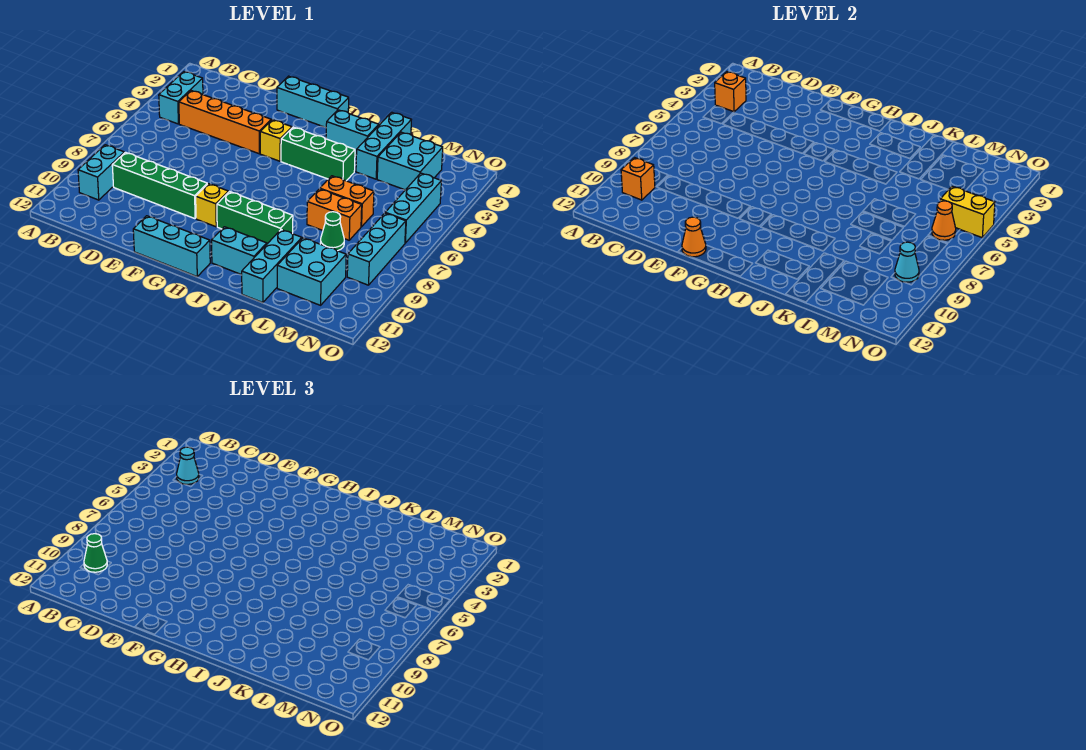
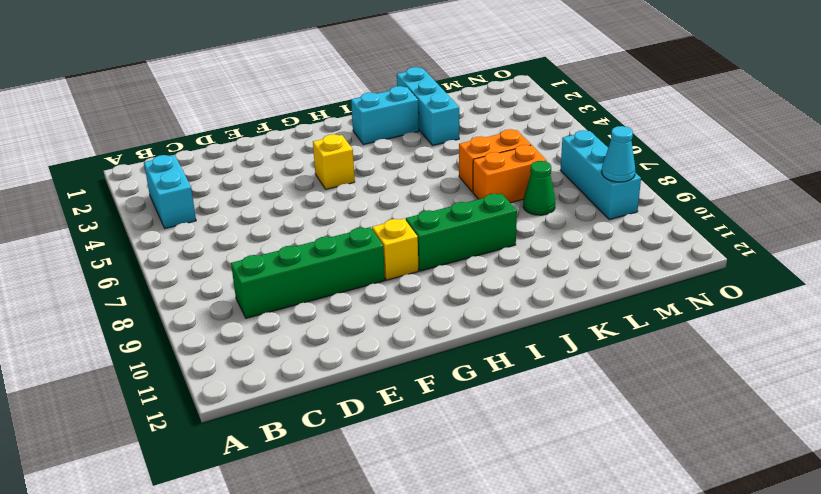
none -> cyan 1x2 brick [78,145,124,200]
none -> orange 1x4 brick [179,91,271,154]
none -> cyan 1x3 brick [277,76,349,128]

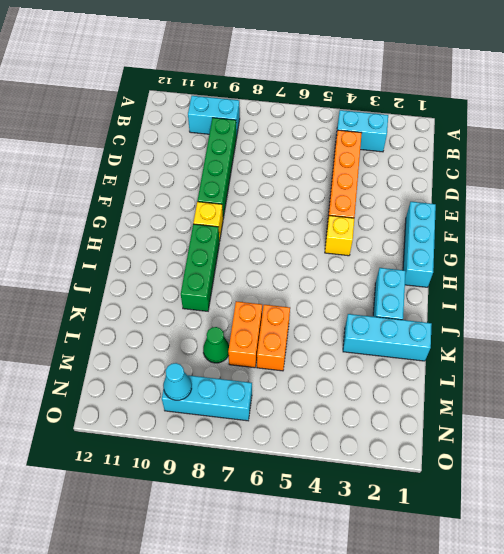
none -> cyan 1x3 brick [133,216,210,276]
none -> green 1x3 brick [281,127,355,181]
none -> cyan 1x2 brick [212,227,267,275]

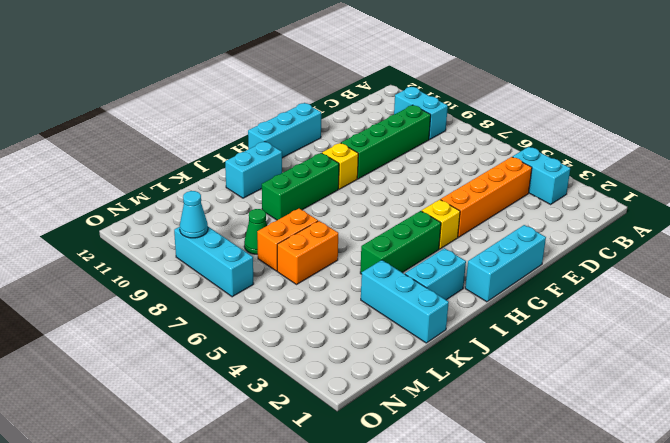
none -> cyan 1x3 brick [242,230,302,303]
none -> cyan 2x2 brick [377,132,443,190]
none -> cyan 2x2 brick [277,238,346,305]

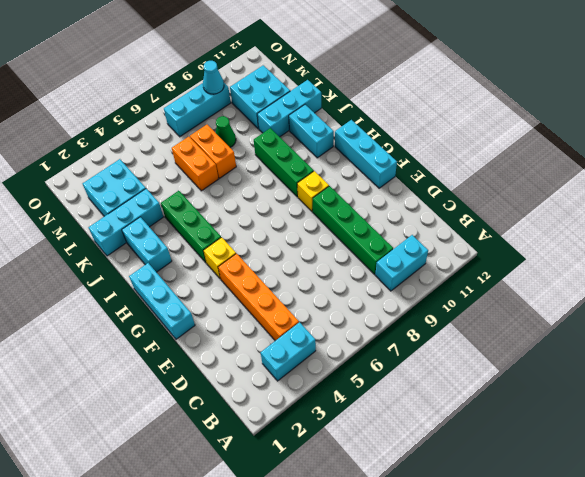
none -> cyan 1x3 brick [385,173,441,243]
none -> orange 1x1 brick [715,72,746,112]
none -> orange 1x1 brick [621,158,655,200]

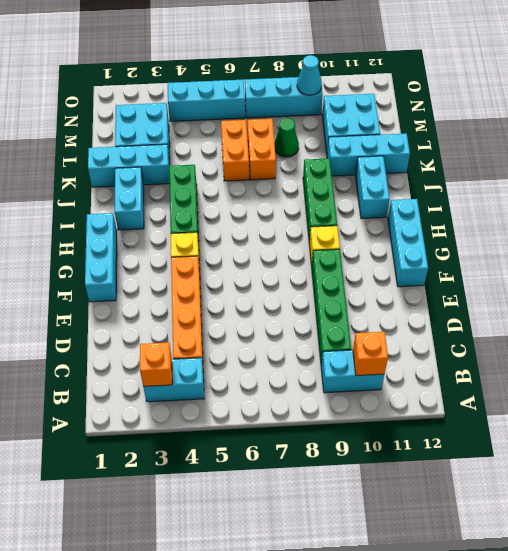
none -> orange 1x1 cone [682,217,706,257]
none -> yellow 1x2 brick [940,186,995,237]
none -> orange 1x1 cone [932,201,956,240]

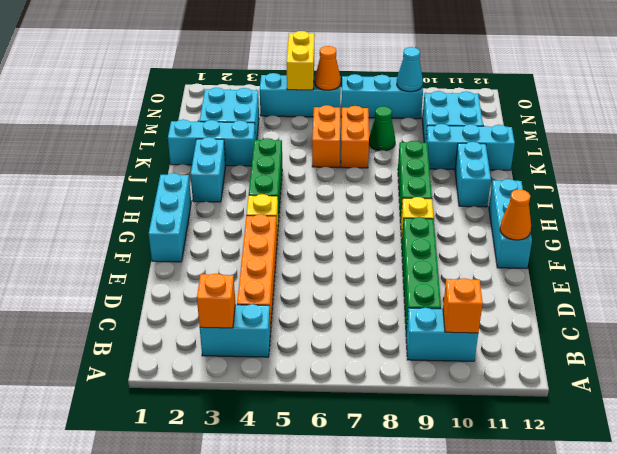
none -> cyan 1x1 cone [177,447,199,485]
none -> green 1x1 cone [84,534,107,572]

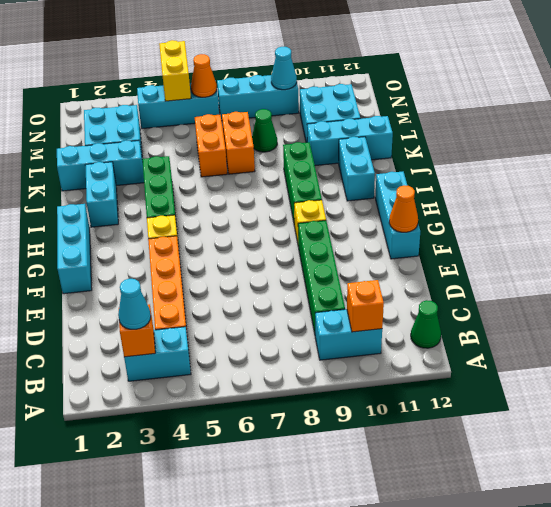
green 1x1 cone [411,300,441,348] -> green 1x1 cone moved to [84,534,107,572]

